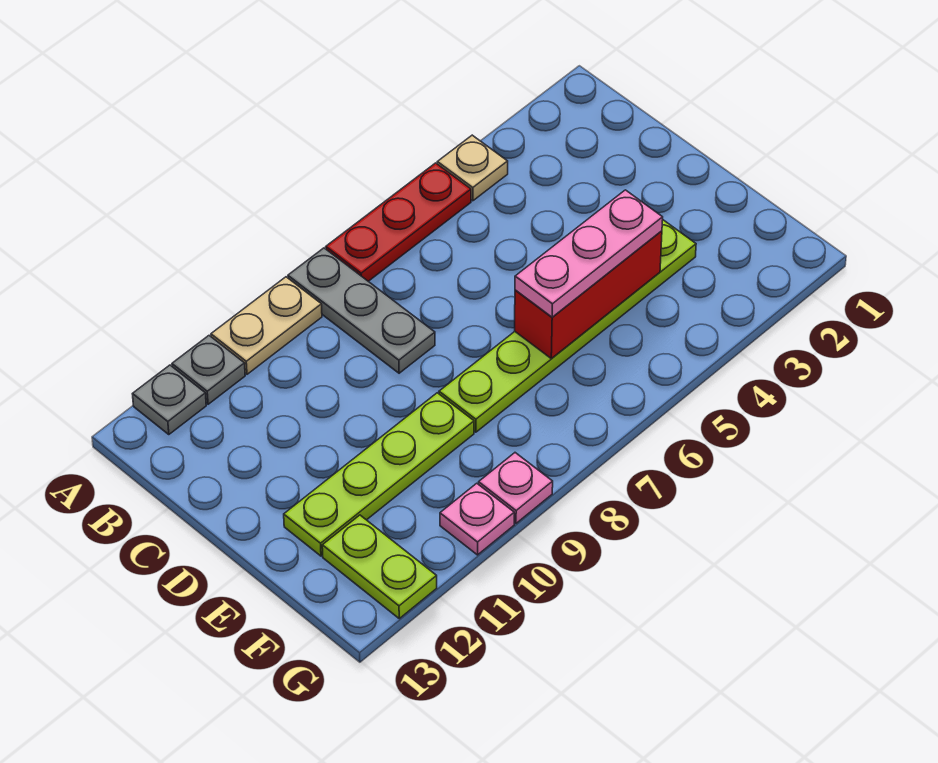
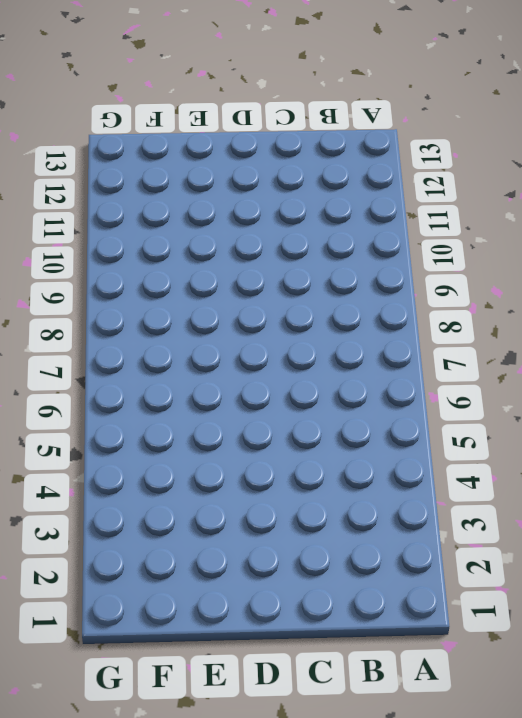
none -> tan 1x1 plate [437,135,508,201]
none -> red 1x3 plate [326,163,471,281]
none -> grey 1x3 plate [288,248,435,373]

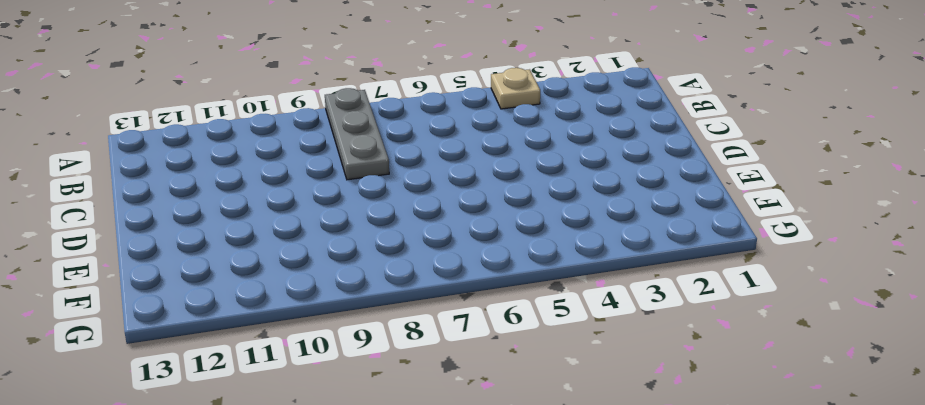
none -> red 1x3 plate [326,163,471,281]
none -> tan 1x2 plate [211,277,322,374]
none -> grey 1x1 plate [172,336,245,404]

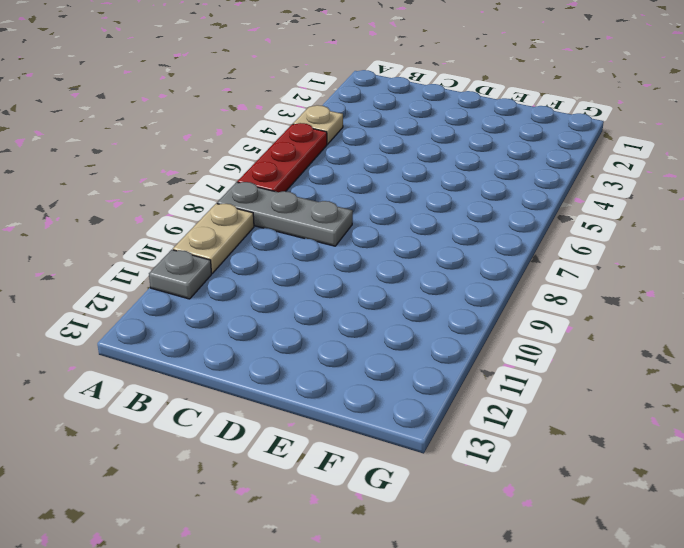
none -> grey 1x1 plate [133,365,206,435]
none -> lime 1x6 plate [439,220,696,432]
none -> lime 1x4 plate [284,393,474,556]

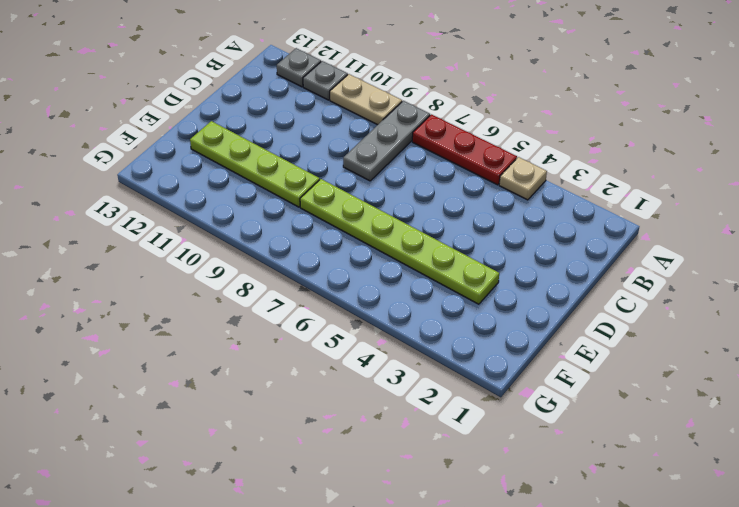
none -> lime 1x2 plate [322,515,437,618]
none -> pink 1x1 plate [479,453,553,523]
none -> pink 1x1 plate [440,483,514,555]

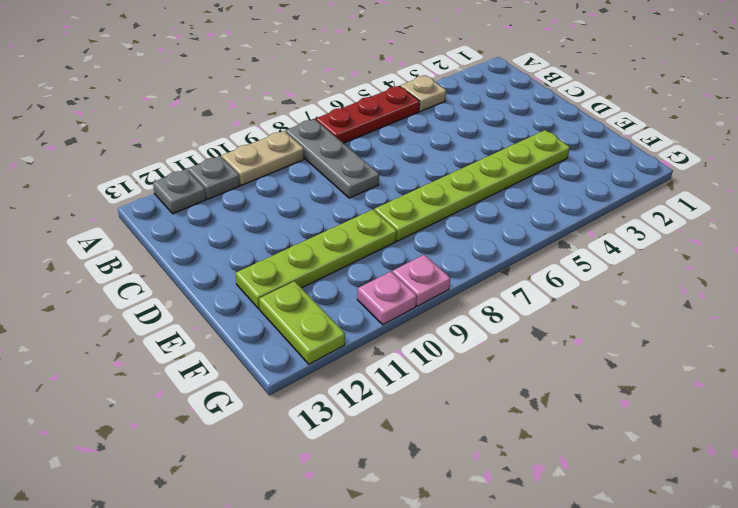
none -> red 1x3 brick [515,231,662,358]
none -> pink 1x3 plate [515,190,663,317]

